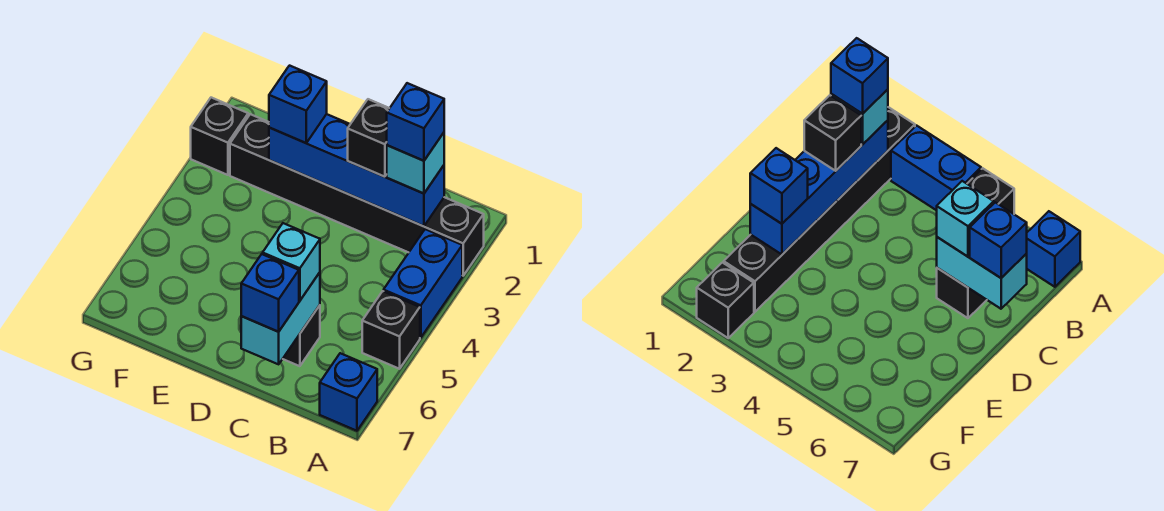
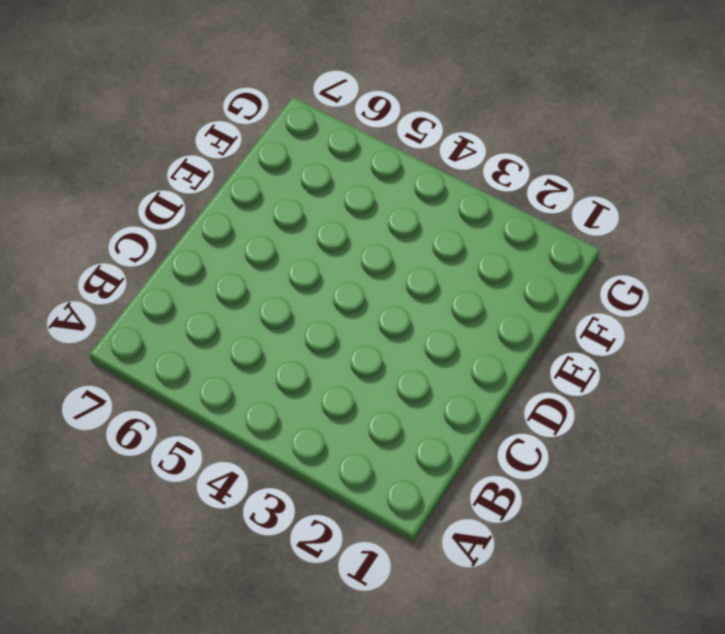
none -> black 1x6 brick [230,114,484,276]
none -> blue 1x2 brick [384,229,462,338]
none -> black 1x1 brick [362,291,420,369]

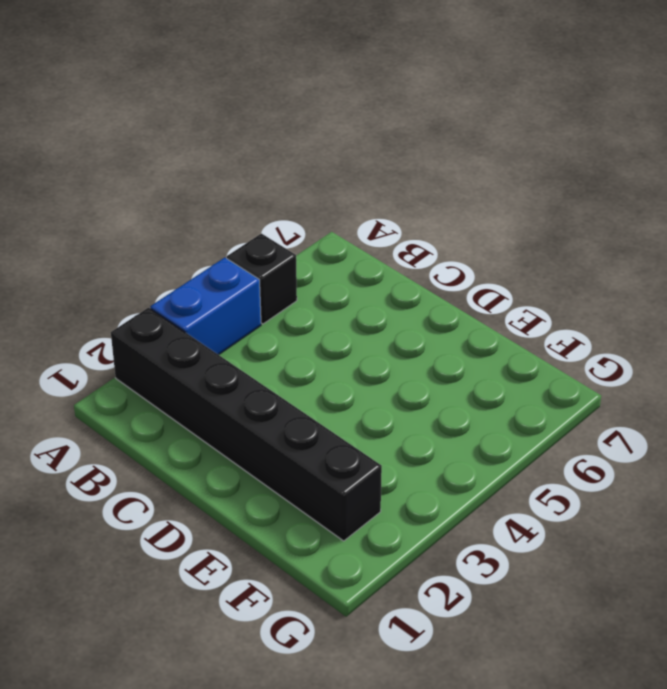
none -> blue 1x1 brick [320,353,377,431]
none -> black 1x1 brick [283,305,320,366]
none -> black 1x1 brick [191,98,248,175]

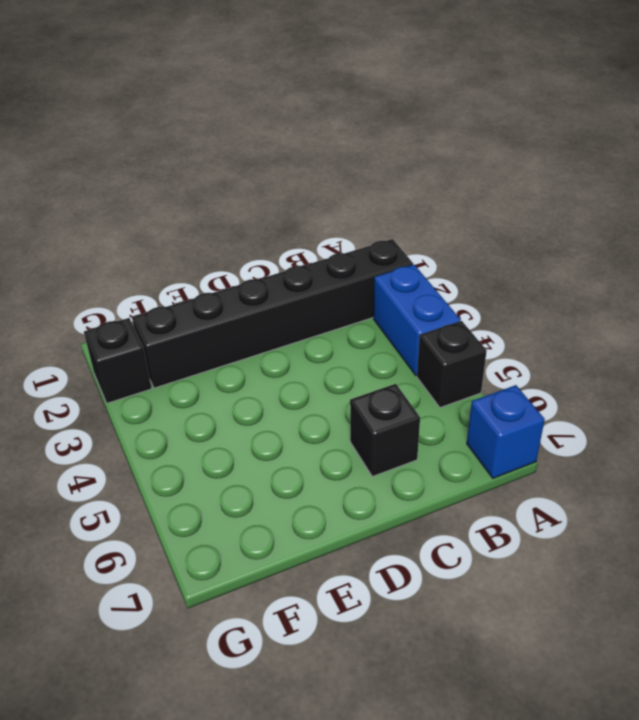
none -> blue 1x4 brick [269,114,444,226]
none -> cyan 1x2 brick [241,272,320,364]
none -> cyan 1x1 brick [387,133,444,194]

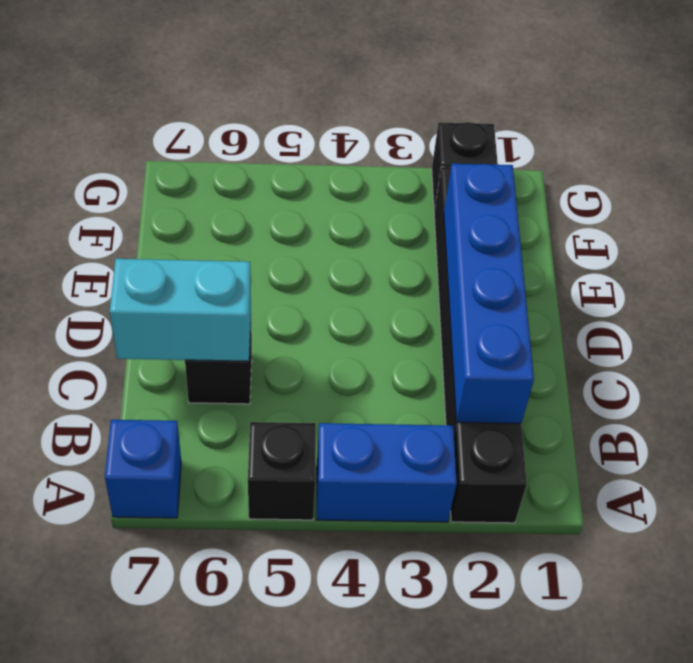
none -> cyan 1x1 brick [387,133,444,194]
none -> black 1x1 brick [348,99,389,177]
none -> cyan 1x1 brick [263,223,320,301]

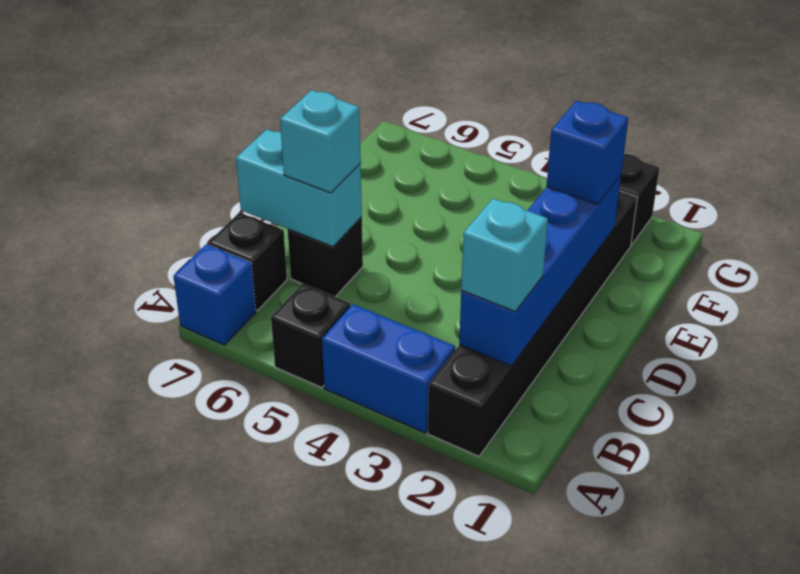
black 1x1 brick [208,212,287,311] -> black 1x1 brick moved to [348,99,389,177]
none -> blue 1x1 brick [241,254,299,332]
none -> blue 1x1 brick [387,83,444,161]

